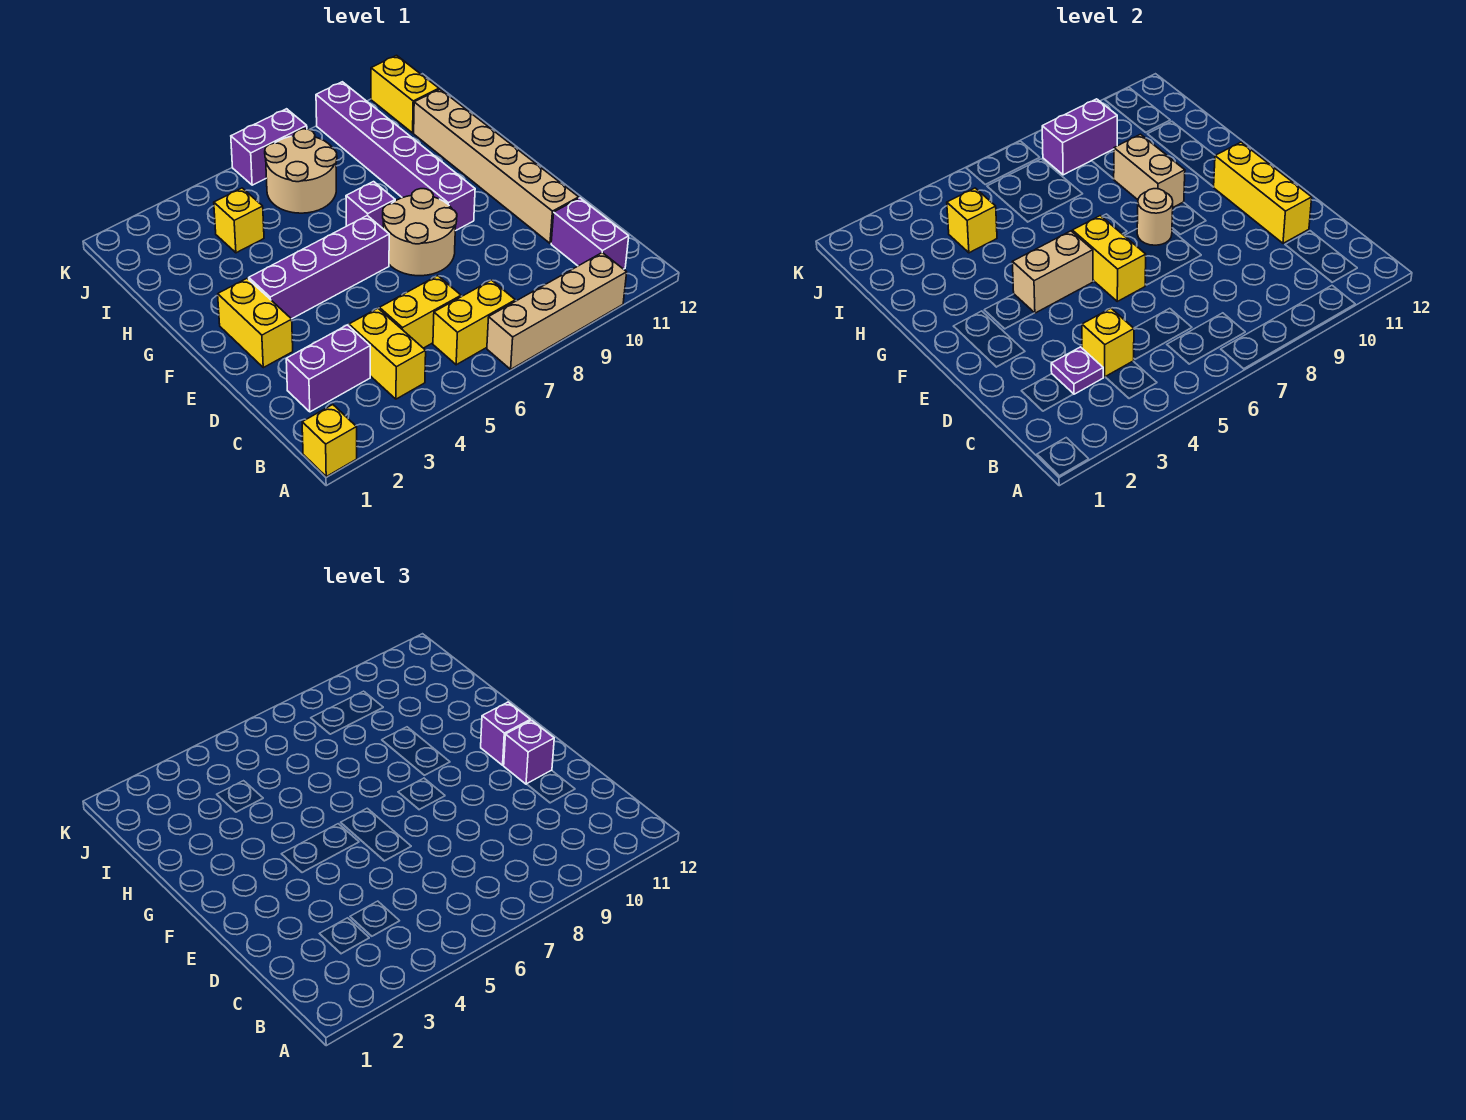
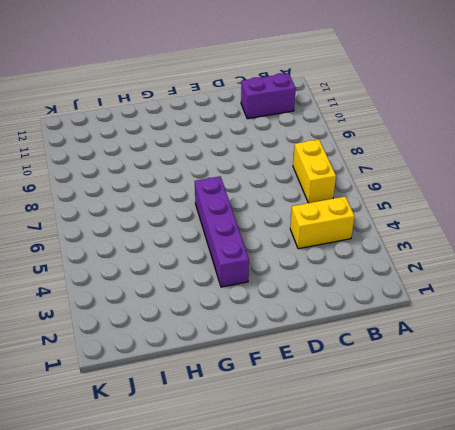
none -> yellow 1x1 brick [302,405,357,476]
none -> tan 1x4 brick [487,253,627,369]
none -> purple 1x2 brick [286,325,370,412]

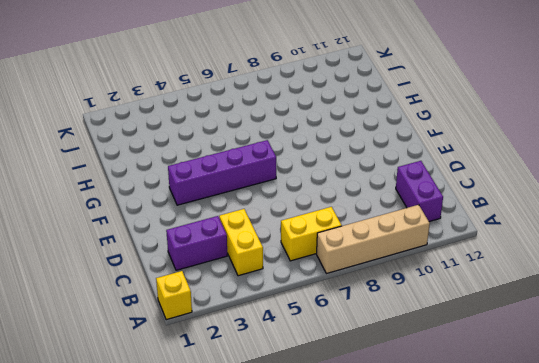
none -> yellow 1x2 brick [379,276,461,348]
none -> tan 1x6 brick [414,89,579,243]
none -> yellow 1x2 brick [218,278,293,368]

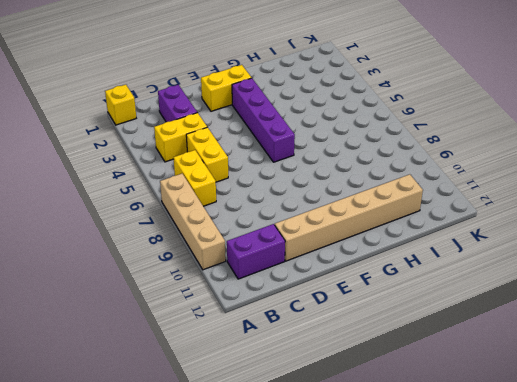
none -> tan 2x2 round brick [383,189,457,276]
none -> purple 1x6 brick [316,82,475,231]
none -> purple 1x1 brick [346,182,395,228]

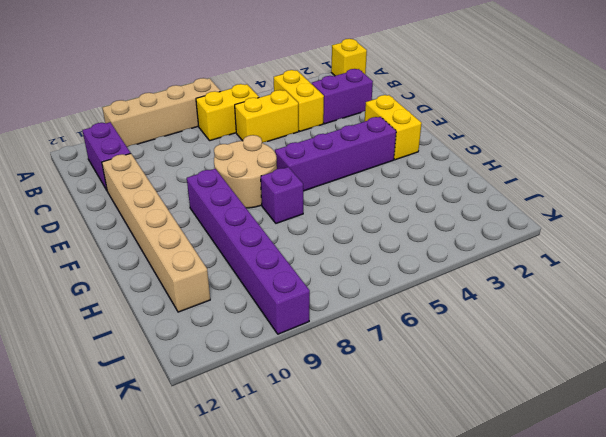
none -> yellow 1x1 brick [214,188,264,253]
none -> tan 2x2 round brick [265,129,337,213]
none -> yellow 1x2 brick [371,55,439,133]

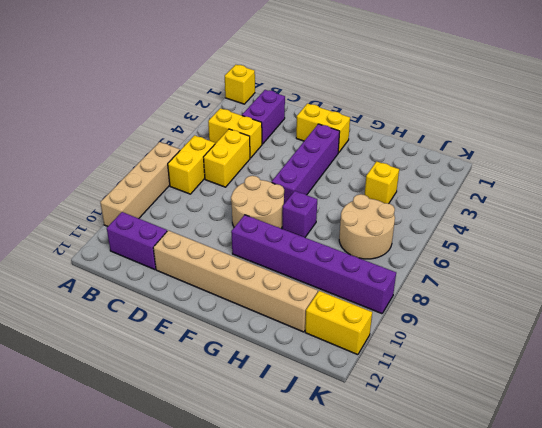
none -> purple 1x2 brick [231,109,307,185]
none -> purple 1x1 plate [1051,347,1103,394]
none -> yellow 1x1 brick [1082,308,1134,377]

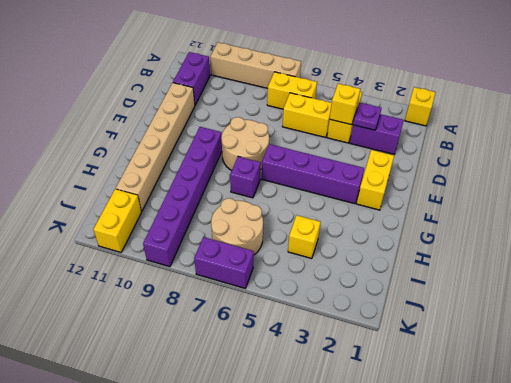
none -> yellow 1x3 brick [1214,142,1312,243]
none -> yellow 1x2 brick [1072,216,1146,301]
none -> tan 1x2 brick [1012,231,1093,313]

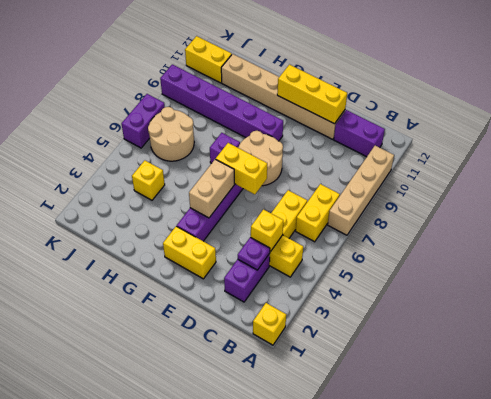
none -> tan 1x1 round brick [1137,189,1173,245]
none -> tan 1x2 brick [1114,134,1185,207]
none -> yellow 1x1 brick [947,188,997,253]

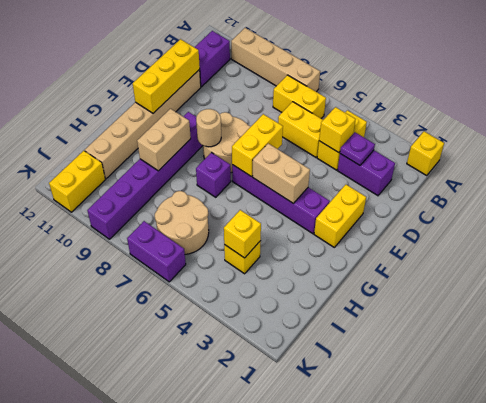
none -> purple 1x2 brick [1042,99,1117,175]
none -> purple 1x1 brick [503,720,554,784]
none -> purple 1x1 brick [481,702,530,765]

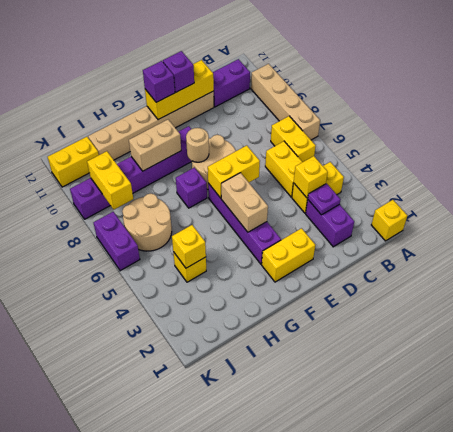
yellow 1x2 brick [87,151,133,210] -> purple 1x2 brick [1042,99,1117,175]

